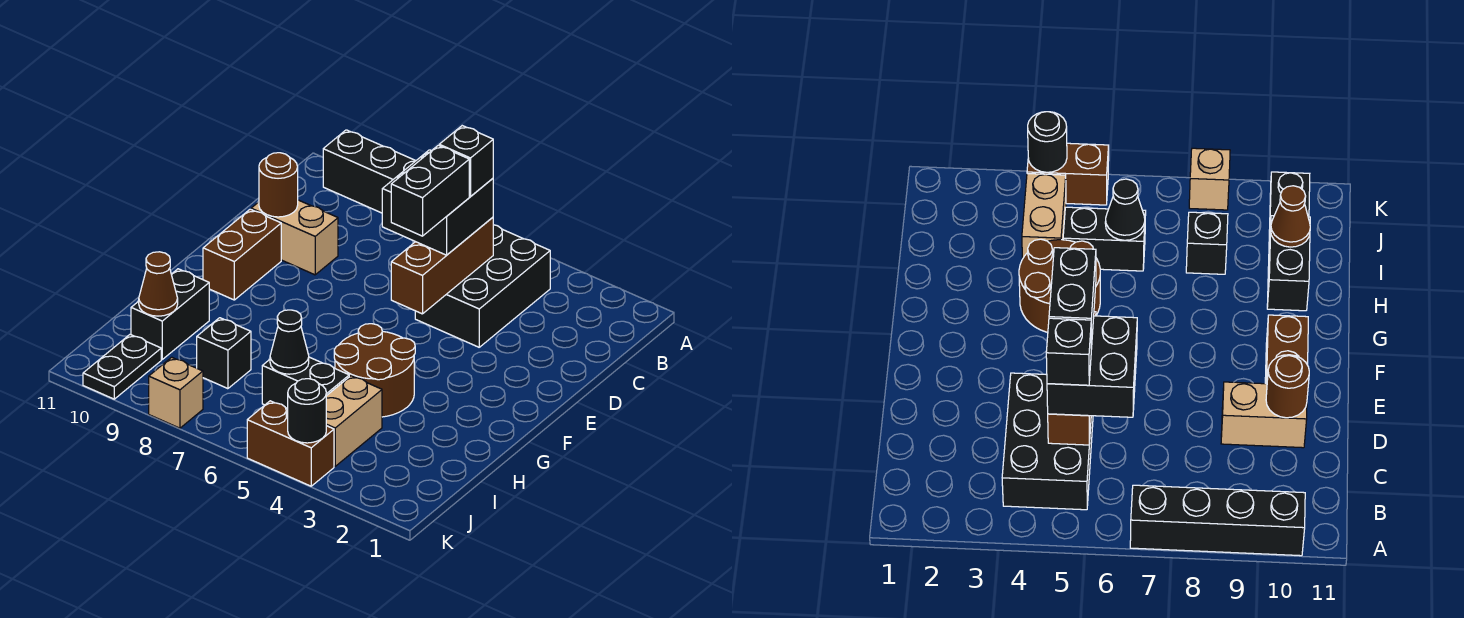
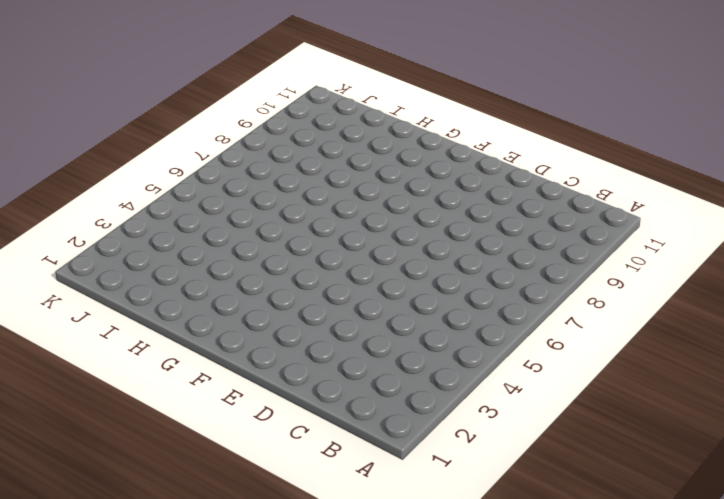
none -> black 1x4 brick [323,130,415,213]
none -> black 2x3 brick [415,225,550,347]
none -> tan 1x2 brick [251,200,338,275]

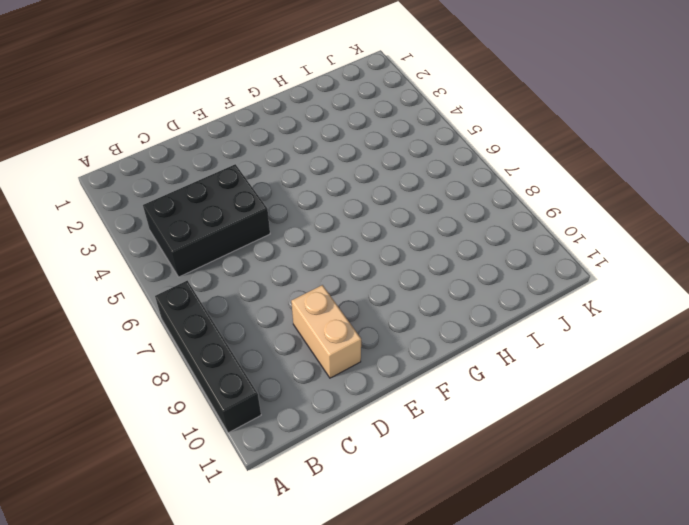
none -> brown 1x2 brick [203,209,281,300]
none -> brown 2x2 round brick [334,324,415,417]
none -> black 1x2 brick [131,269,209,359]

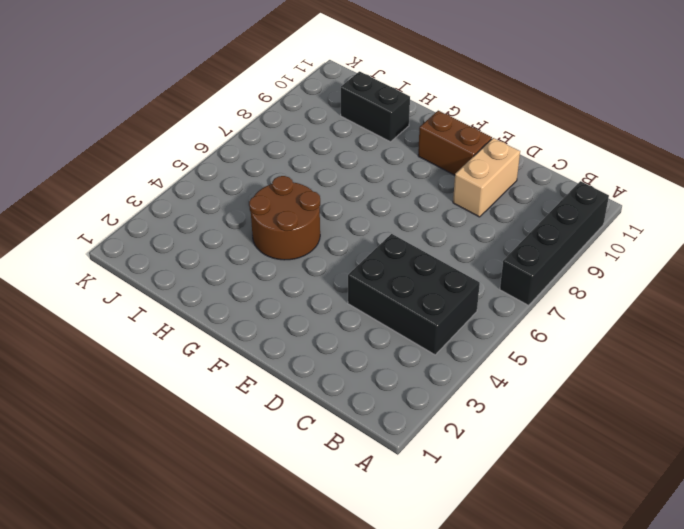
none -> tan 1x2 brick [326,376,382,466]
none -> black 1x2 brick [262,357,349,408]
none -> black 1x1 brick [197,318,251,389]

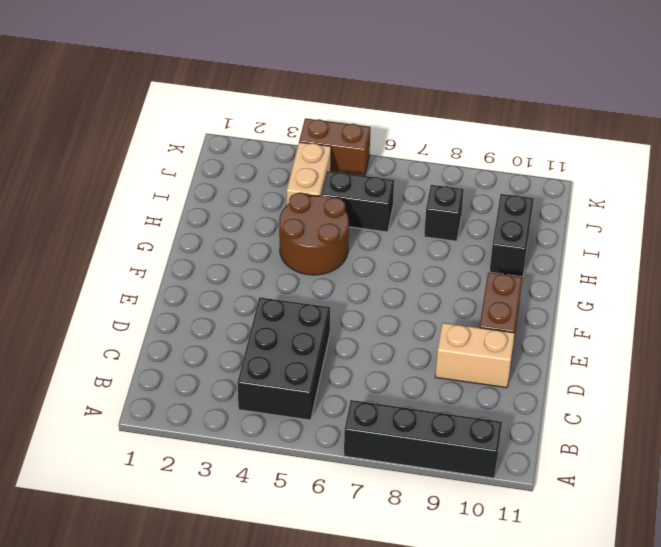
none -> black 1x2 plate [83,335,161,399]
none -> tan 1x1 brick [149,357,203,428]
none -> brown 1x3 brick [391,217,493,314]

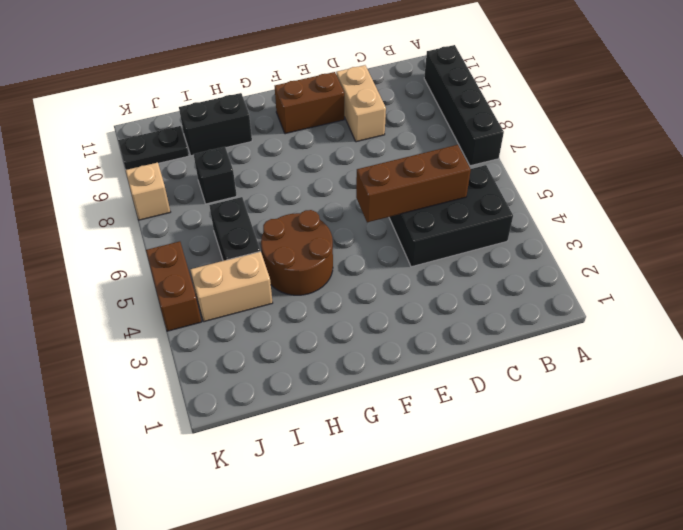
none -> brown 1x1 round brick [259,153,298,217]
none -> black 1x1 cone [270,310,309,374]
none -> brown 1x1 cone [139,252,178,316]

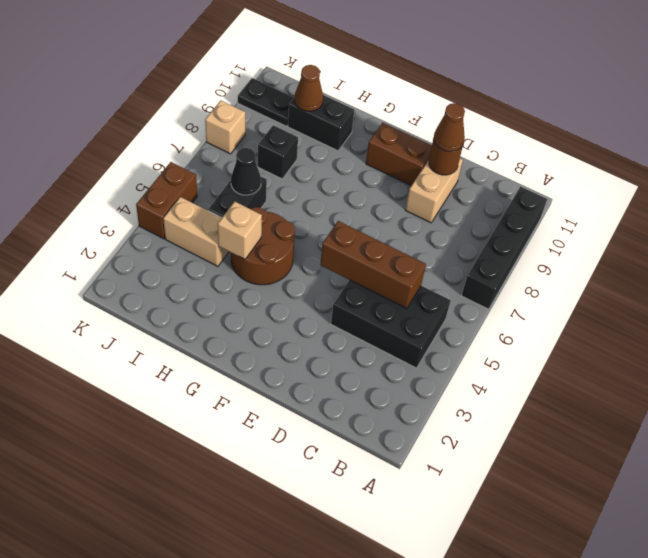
brown 1x1 cone [434,103,465,152] -> none
tan 1x1 brick [218,202,262,259] -> none
none -> black 1x1 round brick [288,379,326,443]
none -> black 2x2 brick [382,150,493,255]
none -> black 1x1 brick [439,126,493,196]

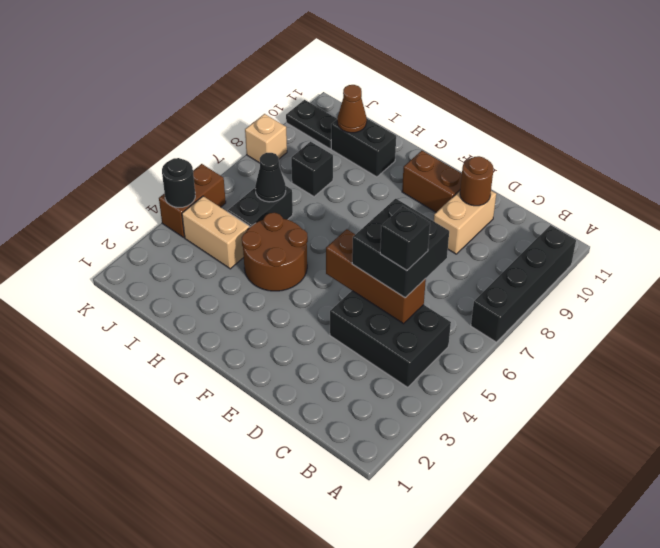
none -> black 1x2 brick [391,145,469,236]

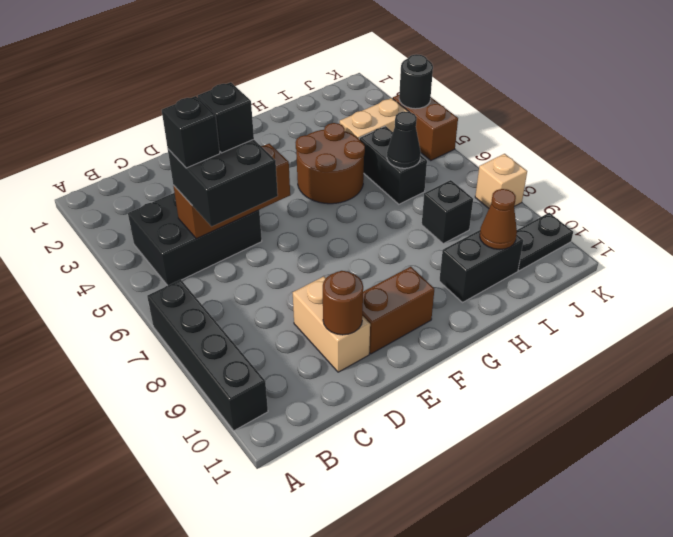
black 1x1 brick [198,82,254,153] -> black 1x2 brick [391,145,469,236]

